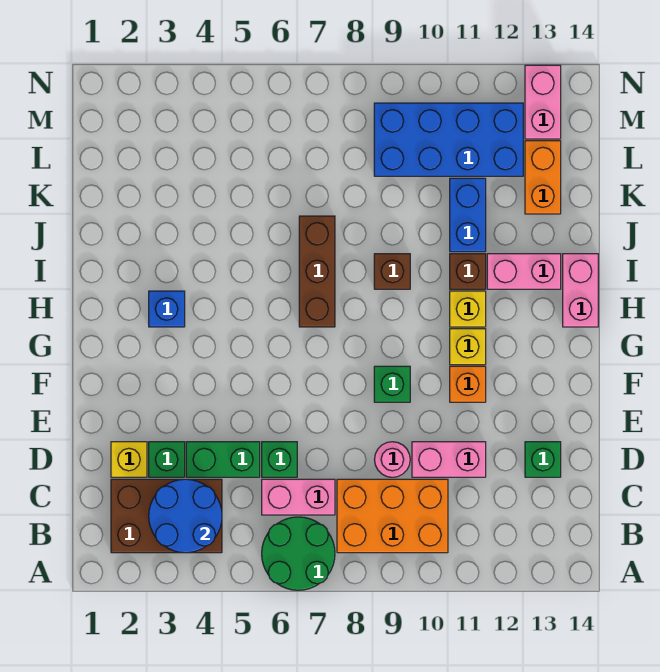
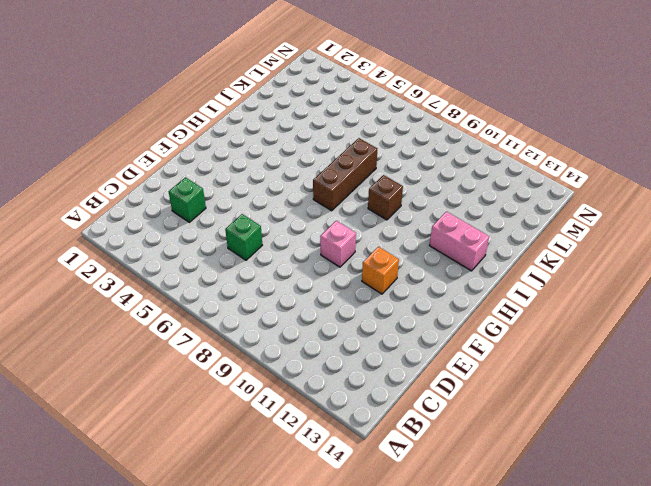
pink 1x1 brick [320,221,356,267] -> green 1x1 brick [374,366,410,402]
none -> green 2x2 round brick [262,517,335,590]
none -> brown 2x3 brick [111,479,222,553]
none -> orange 2x3 brick [337,479,448,553]

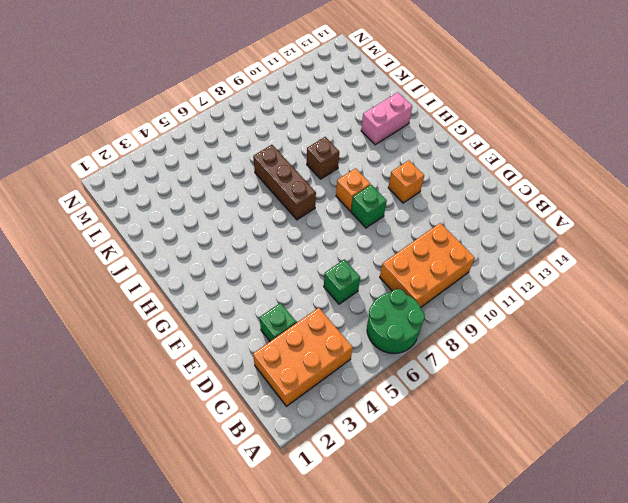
orange 2x3 brick [253,308,353,406] -> brown 2x3 brick [111,479,222,553]
orange 1x1 brick [336,168,371,211] -> none
none -> pink 1x2 brick [262,479,335,515]
none -> yellow 1x1 brick [111,442,147,477]
none -> green 1x2 brick [186,442,260,477]

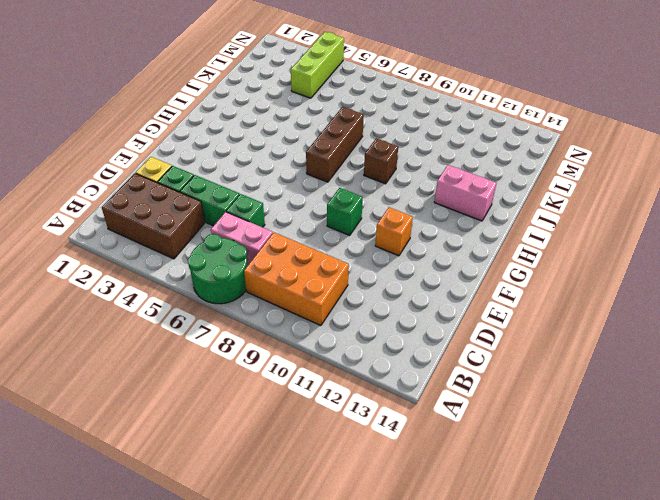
lime 1x3 brick [291,32,344,98] -> none
none -> pink 1x1 round brick [375,442,410,477]
none -> pink 1x2 brick [412,442,486,477]
none -> green 1x1 brick [525,442,561,477]

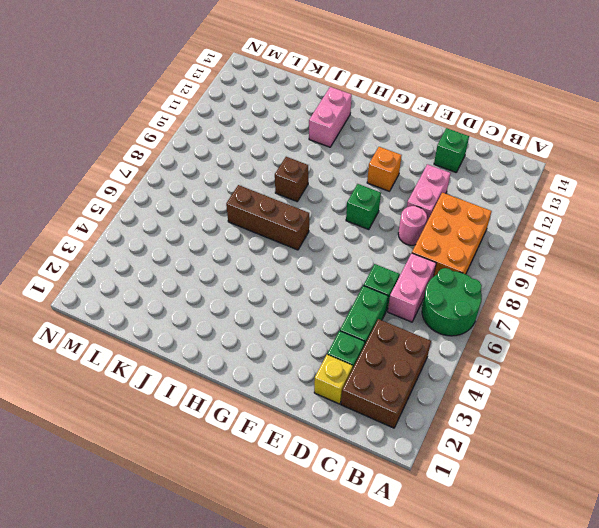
none -> yellow 1x1 brick [450,329,486,365]
none -> blue 1x1 brick [149,291,185,327]
none -> yellow 1x1 brick [450,291,486,327]

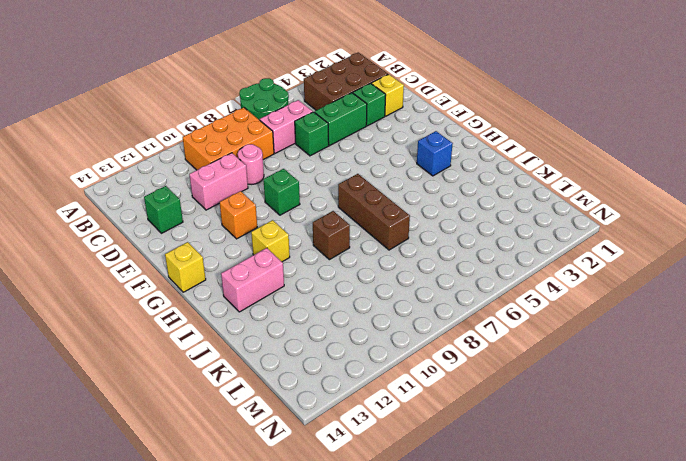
yellow 1x1 brick [165,242,206,292] -> yellow 1x1 brick moved to [450,329,486,365]
none -> pink 1x2 brick [563,254,598,327]
none -> brown 1x1 brick [450,254,486,289]
none -> blue 1x2 brick [450,178,486,252]

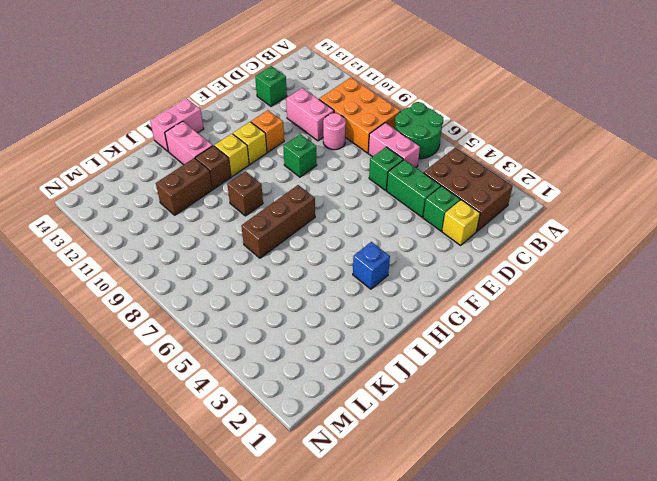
brown 1x2 brick [156,158,212,215] -> blue 1x2 brick [450,178,486,252]
none -> orange 1x2 brick [525,141,561,214]
none -> blue 2x4 brick [374,103,523,176]
none -> pink 1x2 brick [525,65,561,139]

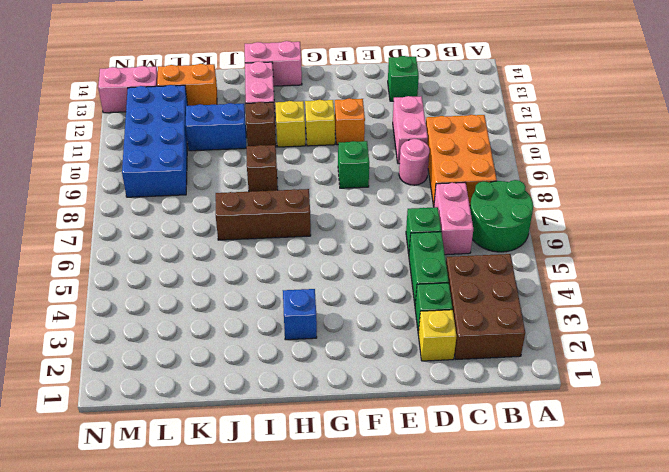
none -> blue 2x2 round brick [149,479,222,553]

